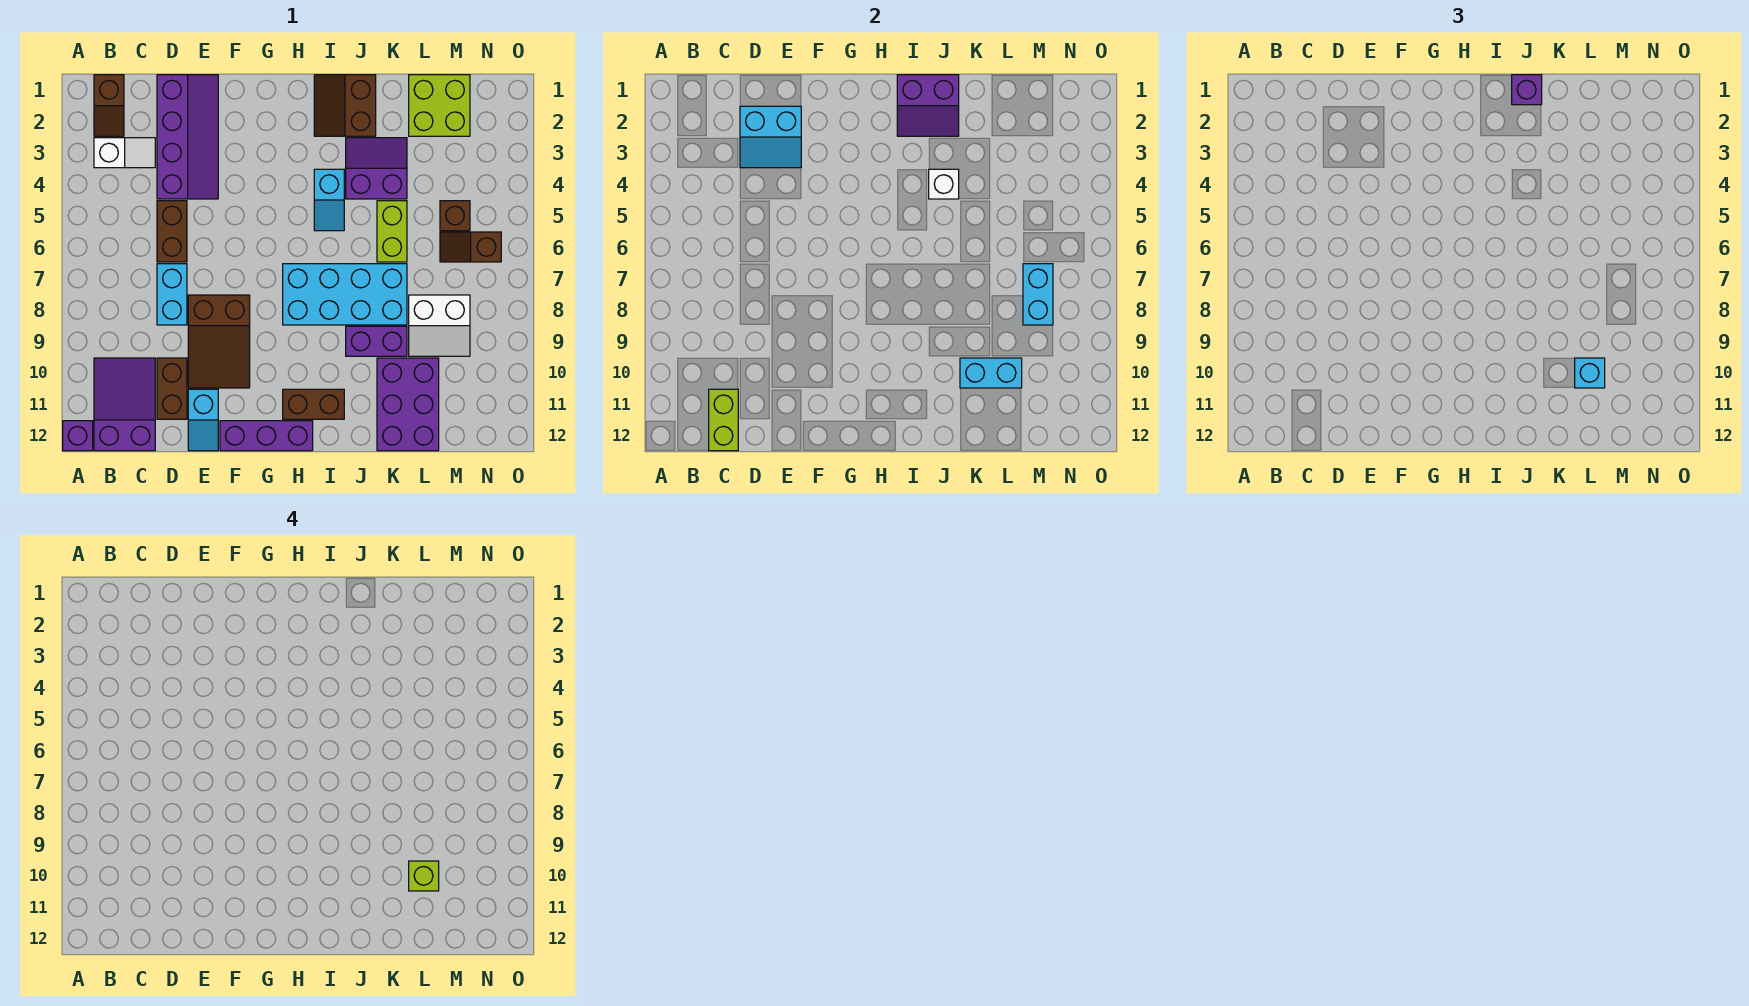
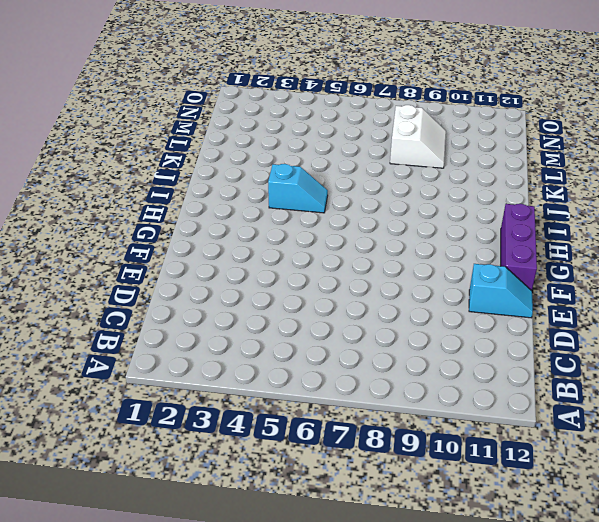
none -> purple 1x1 brick [63,421,93,451]
none -> brown 1x2 slope [94,75,124,136]
none -> white 1x2 slope [94,138,155,168]
none -> purple 2x3 slope [94,358,155,451]

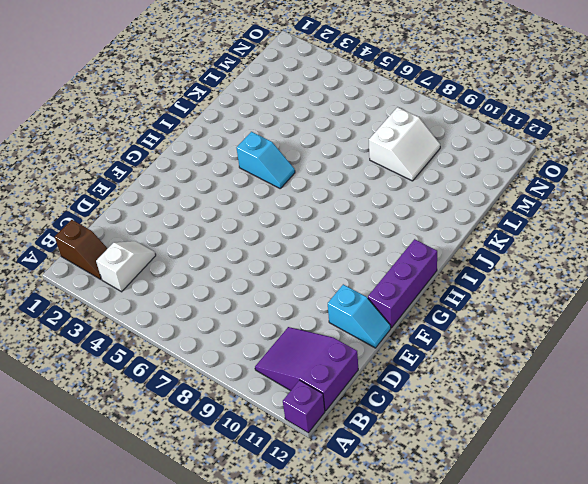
none -> purple 2x4 slope [157,75,218,199]
none -> brown 1x2 brick [157,201,187,262]
none -> cyan 1x2 brick [157,264,187,325]
none -> brown 1x2 brick [157,358,187,419]

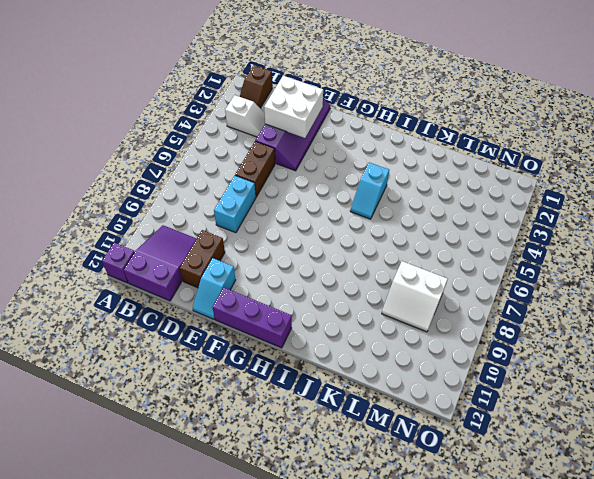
white 2x2 brick [264,76,323,138] -> cyan 2x2 slope [740,106,801,168]
none -> brown 2x3 slope [188,295,250,388]
none -> cyan 2x4 brick [283,264,407,325]
none -> brown 1x2 brick [283,389,344,419]
none -> brown 2x2 slope [314,75,376,136]

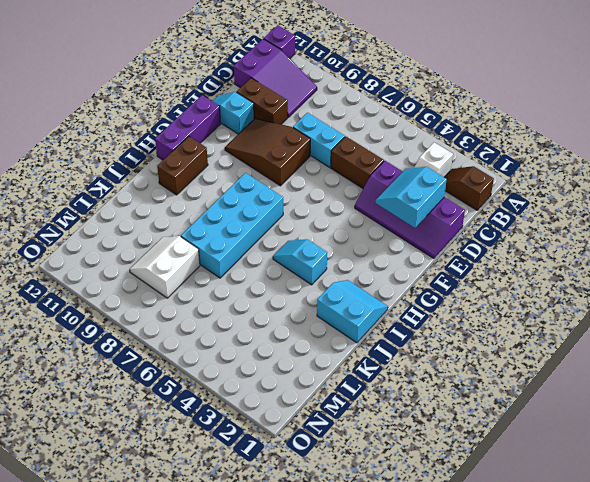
cyan 2x2 slope [317,280,388,343] -> brown 2x2 slope [314,75,376,136]
none -> purple 2x2 slope [346,138,407,199]
none -> purple 1x2 brick [346,326,407,356]
none -> lime 1x2 brick [377,201,407,262]
none -> purple 2x3 brick [377,358,439,451]

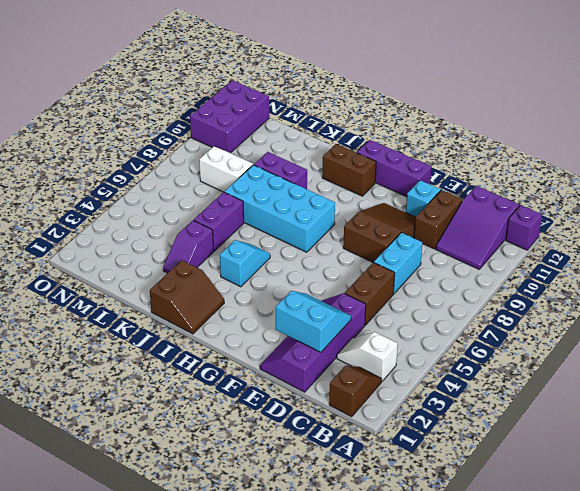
purple 1x2 slope [163,220,214,273] -> purple 2x2 slope [346,138,407,199]
purple 1x2 brick [194,192,244,251] -> lime 1x2 brick [377,201,407,262]
purple 2x3 brick [190,80,269,153] -> purple 2x3 brick moved to [377,358,439,451]
none -> lime 2x2 brick [409,75,470,136]
none -> brown 1x1 brick [440,201,470,231]
none -> brown 1x2 slope [440,232,501,262]
none -> lime 1x2 brick [709,389,738,451]

